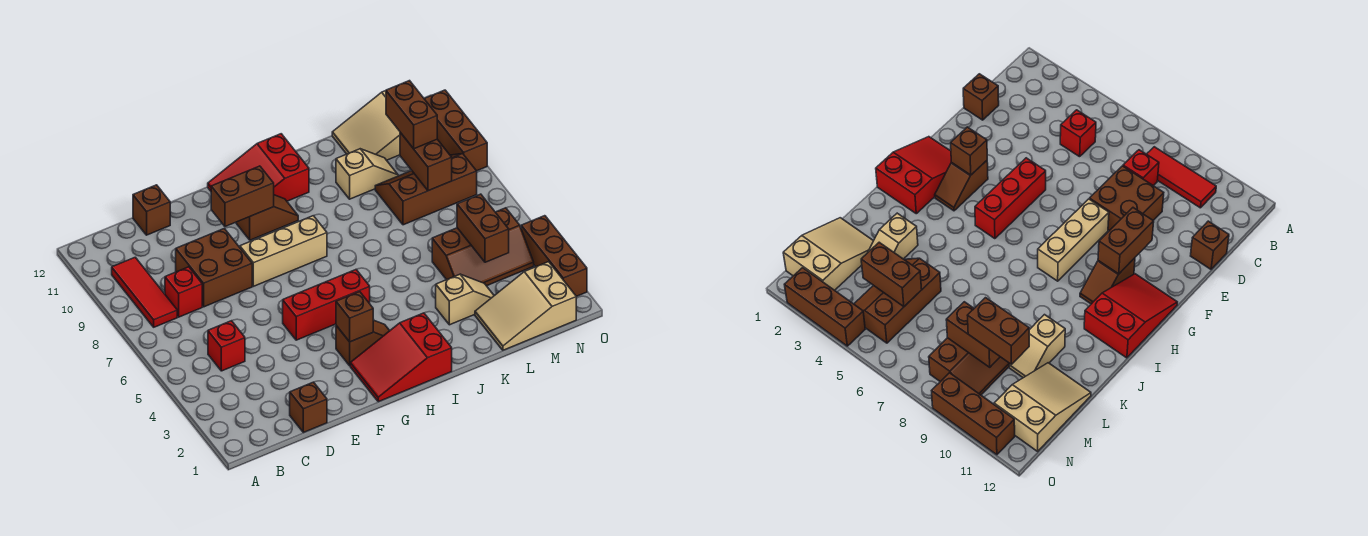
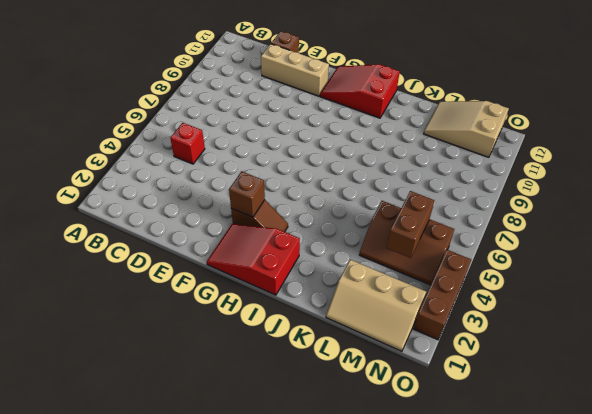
tan 1x3 brick [261,44,329,96] -> tan 1x3 brick moved to [240,216,327,286]
tan 2x3 slope [326,260,426,351] -> tan 2x3 slope turned to [475,262,576,350]
none -> red 1x3 tile [112,257,177,327]
none -> red 1x1 brick [165,267,202,317]
none -> brown 1x1 brick [290,382,327,432]

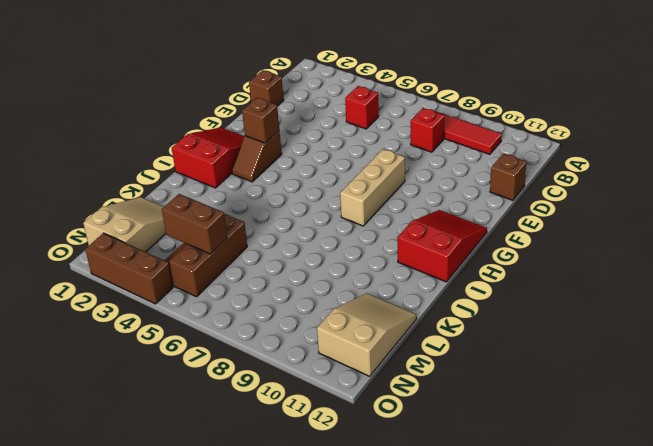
none -> brown 2x2 brick [176,229,252,307]
none -> red 1x3 brick [283,270,370,340]
none -> brown 1x2 slope [236,195,298,240]

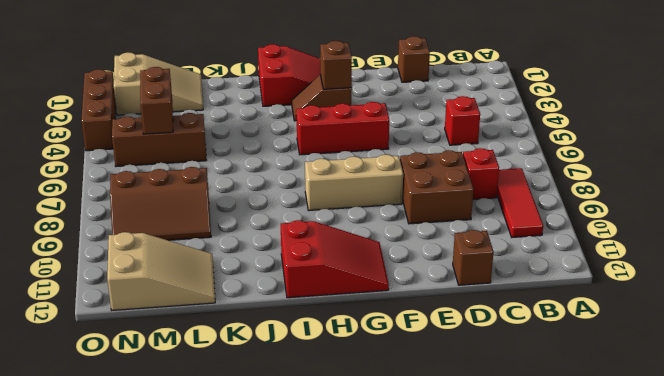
none -> brown 1x2 slope [236,195,298,240]
none -> tan 1x2 slope [436,274,494,325]
none -> tan 1x2 slope [336,149,398,199]

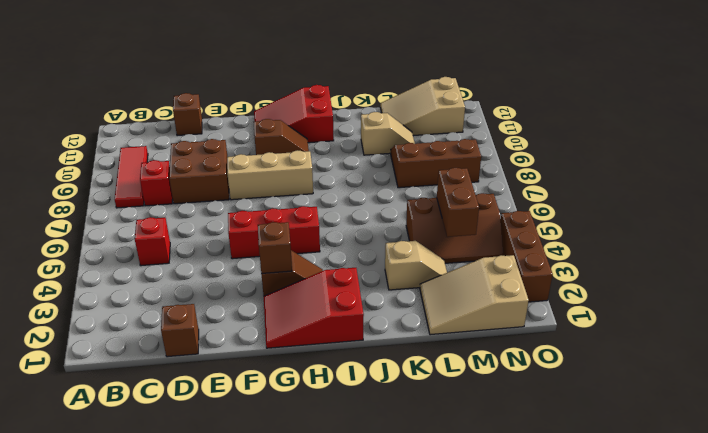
none -> brown 1x3 brick [424,90,487,171]
none -> brown 1x2 brick [211,166,274,227]
none -> brown 1x2 brick [400,132,452,191]

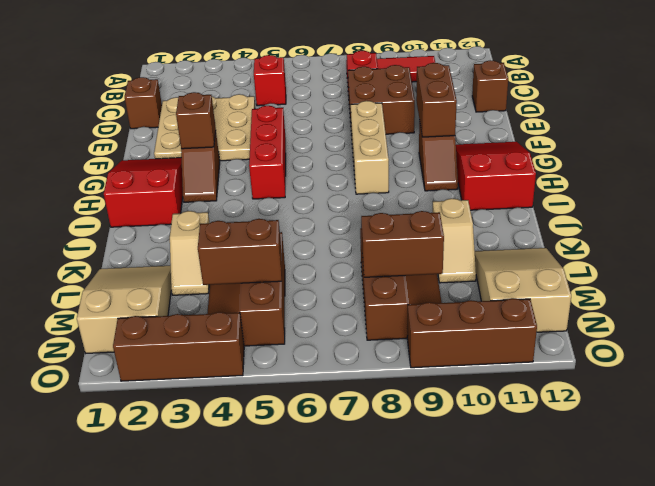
tan 3x3 plate [154,94,255,161] -> none
none -> brown 1x2 brick [386,81,437,149]

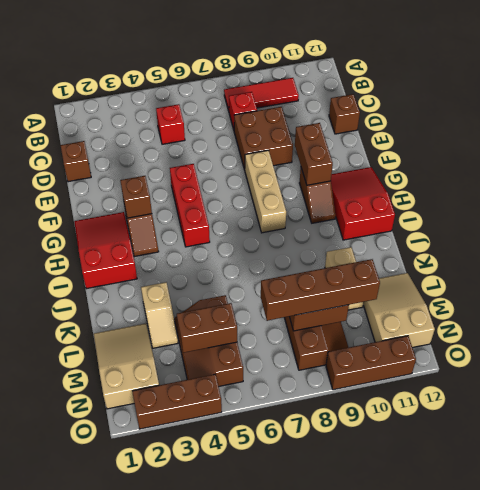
brown 1x4 brick [261,259,380,321] -> brown 1x2 brick [386,81,437,149]

